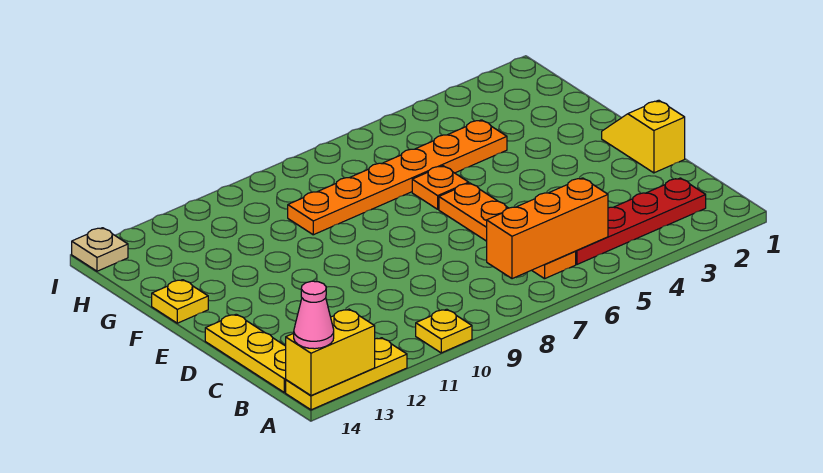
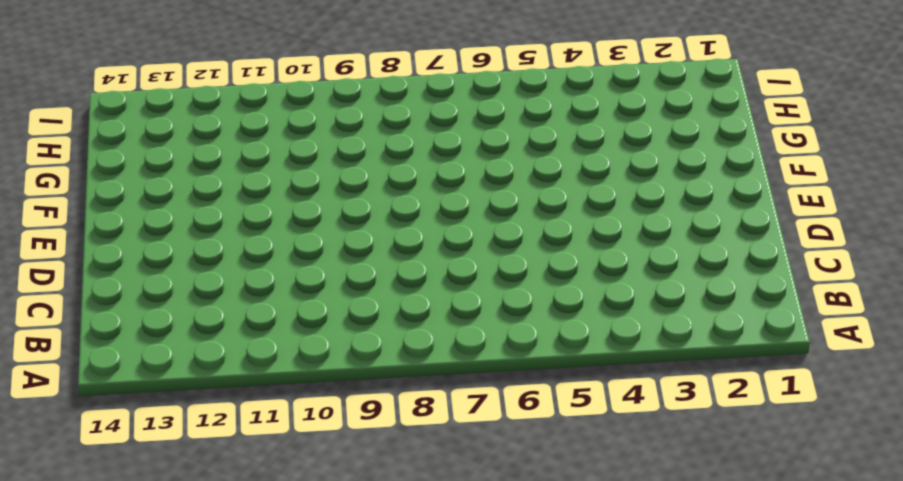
none -> yellow 1x1 plate [416,309,472,353]
none -> yellow 1x3 plate [286,338,407,410]
none -> red 1x4 plate [575,178,706,264]

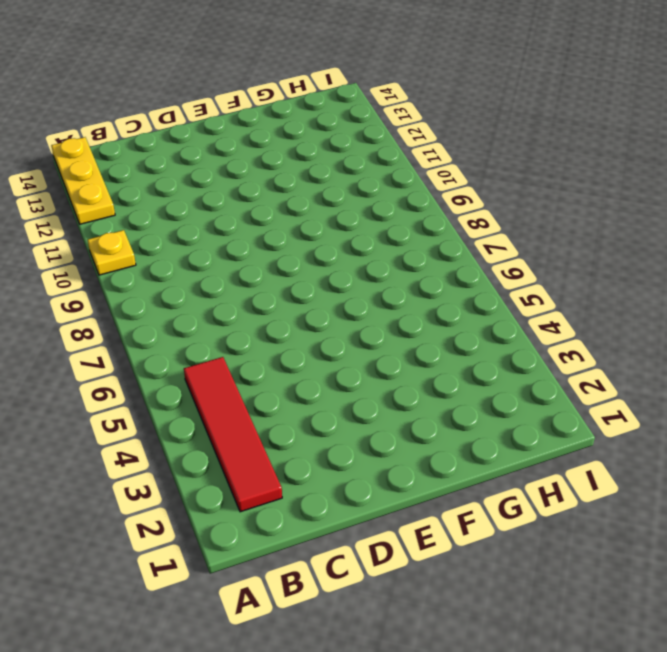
red 1x4 tile [184,357,282,512] -> red 1x4 plate [575,178,706,264]
none -> orange 1x4 plate [439,183,576,279]
none -> yellow 1x3 plate [205,314,286,392]
none -> yellow 1x2 slope [602,100,685,173]

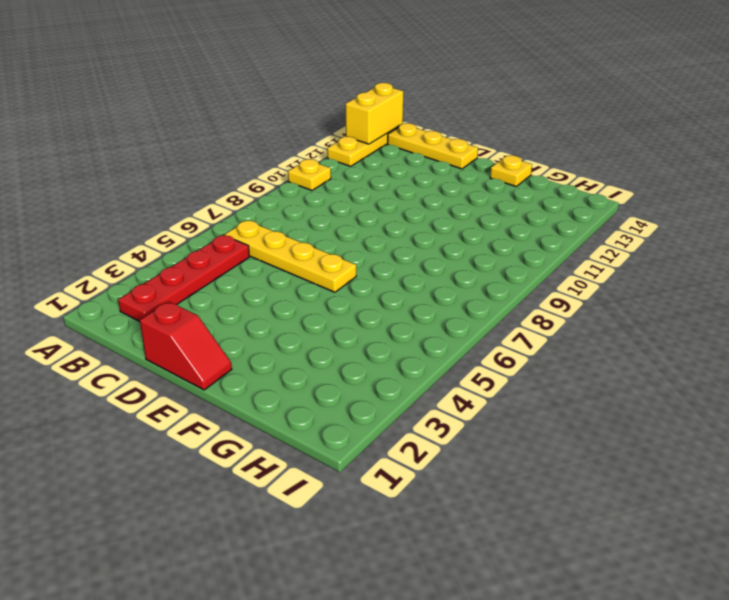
yellow 1x4 plate [225,221,356,292] -> orange 1x4 plate [439,183,576,279]
red 1x2 slope [140,301,232,390] -> yellow 1x2 slope [602,100,685,173]
none -> orange 1x1 plate [412,166,469,209]
none -> orange 1x6 plate [288,120,507,235]
none -> tan 1x1 plate [72,228,128,271]

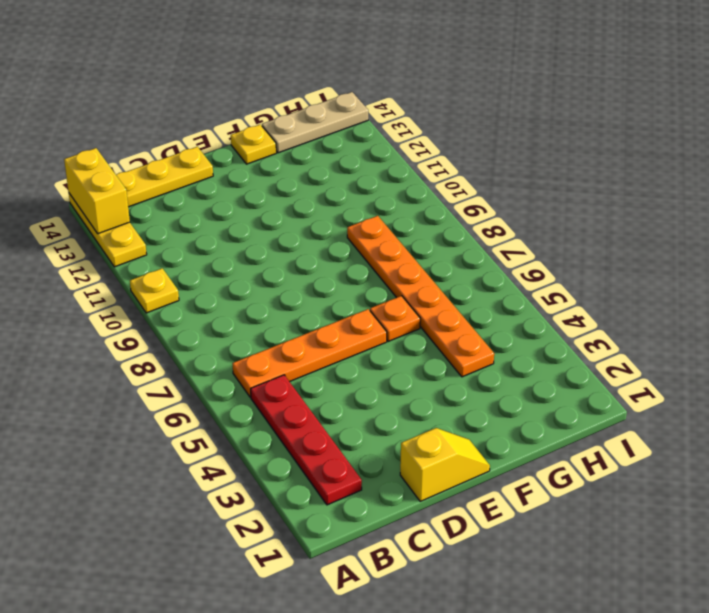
tan 1x3 plate [262,92,368,153] -> tan 1x1 plate [72,228,128,271]
none -> orange 1x3 brick [487,178,608,279]
none -> pink 1x1 cone [294,281,334,349]

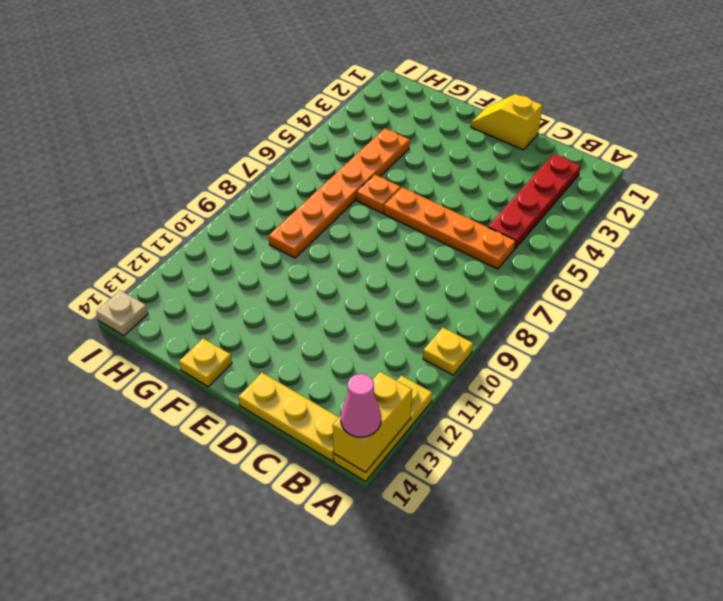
none -> orange 1x3 brick [487,178,608,279]

